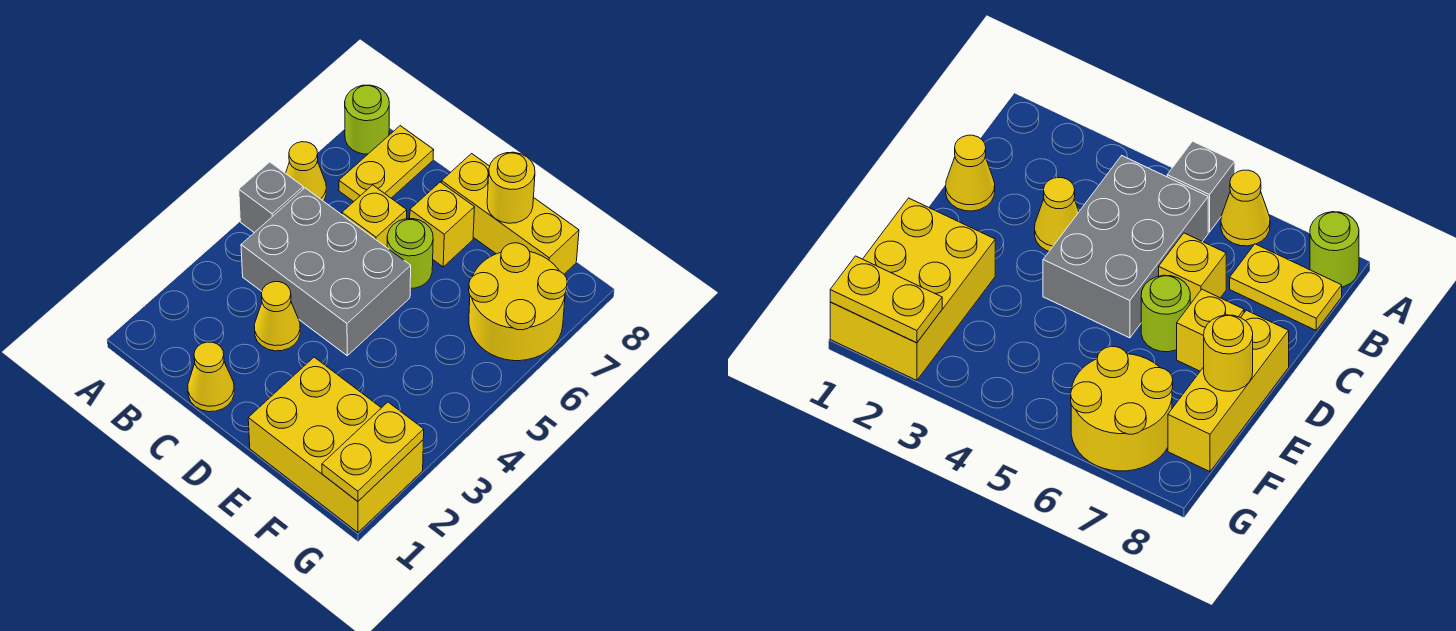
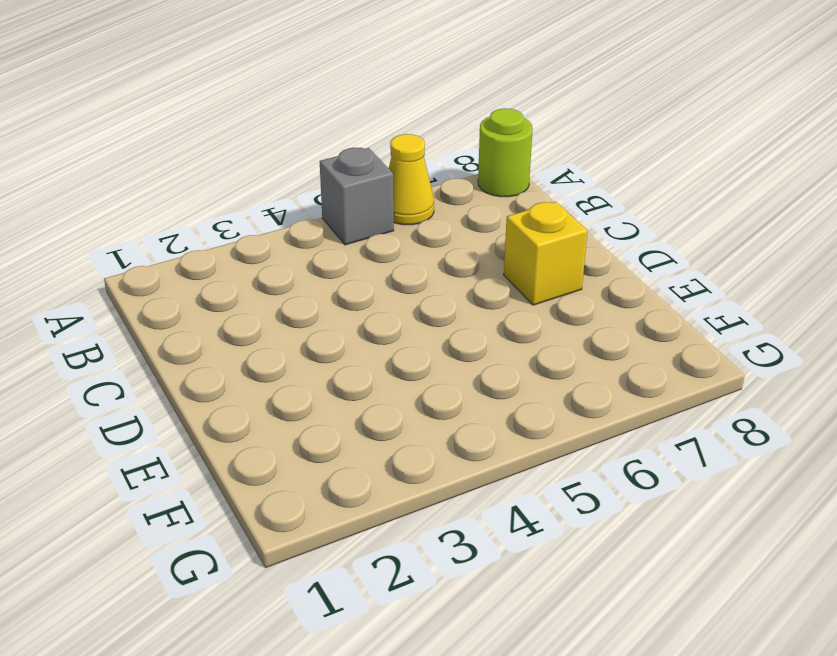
none -> grey 2x3 brick [241,188,411,356]
none -> yellow 1x2 plate [339,126,434,202]
none -> yellow 1x1 cone [188,342,234,412]

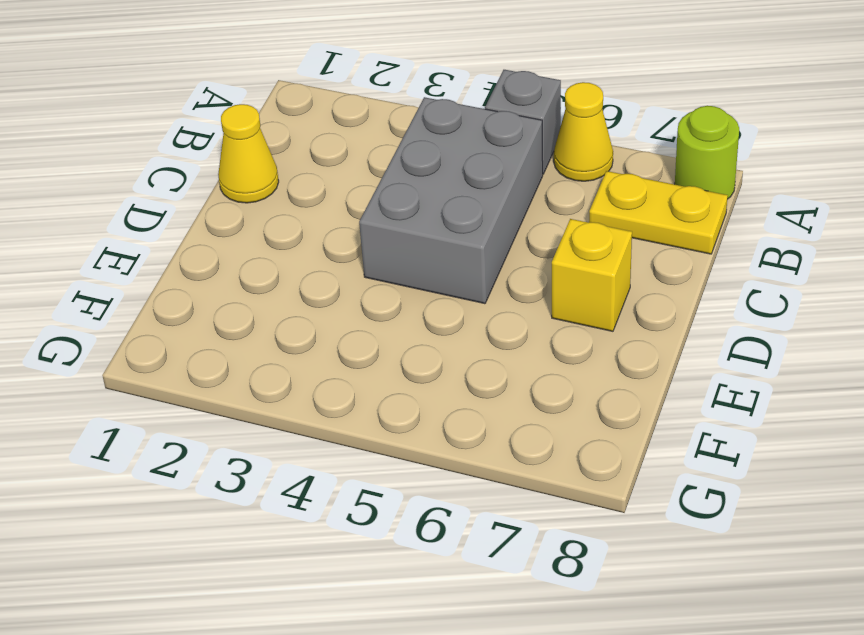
none -> yellow 1x1 cone [254,282,300,351]
none -> yellow 1x1 brick [342,185,407,248]
none -> lime 1x1 round brick [387,219,433,288]

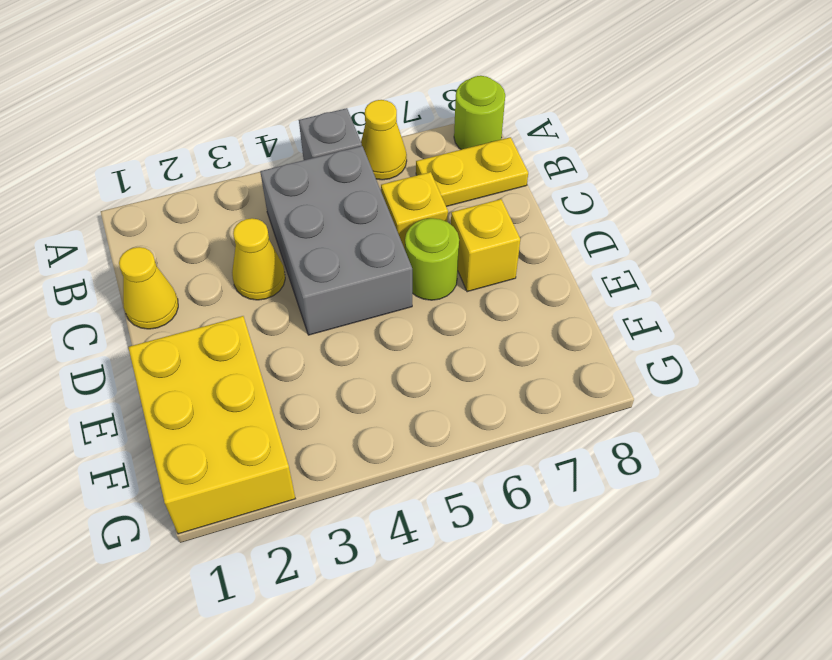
none -> yellow 1x3 brick [442,154,579,274]
none -> yellow 2x2 round brick [469,243,567,361]
none -> yellow 1x1 round brick [487,152,535,223]

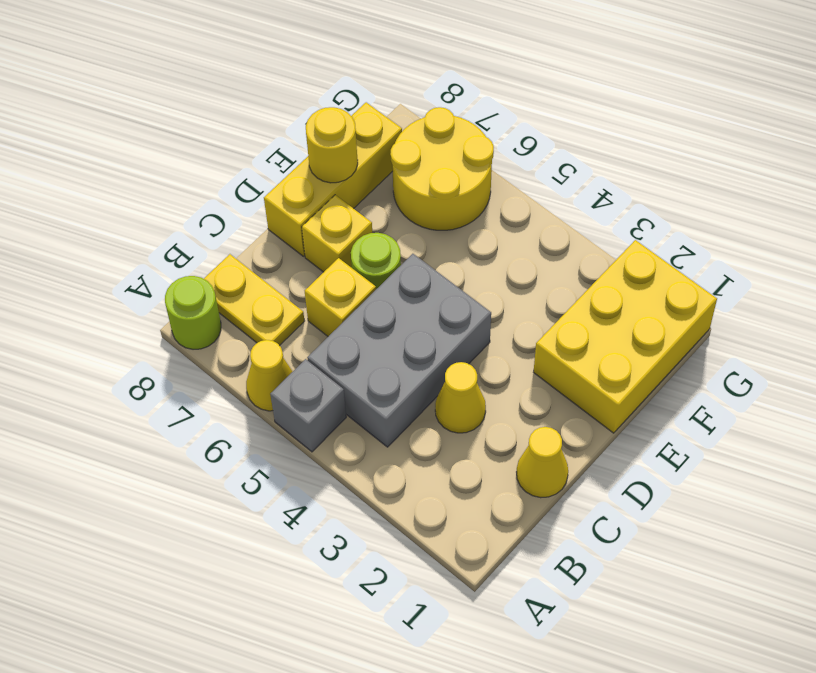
none -> yellow 1x2 plate [322,402,424,501]

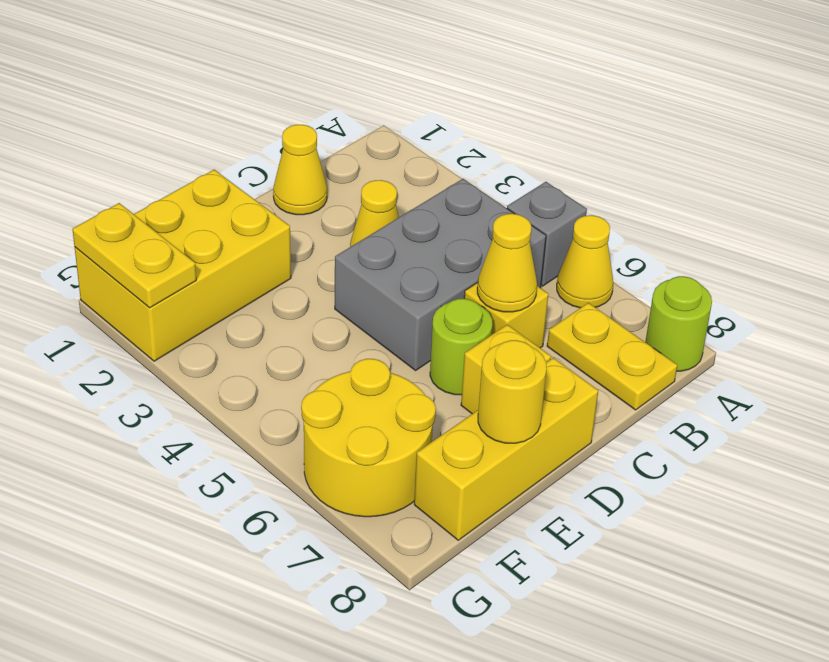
yellow 1x1 cone [477,214,537,312] -> none

